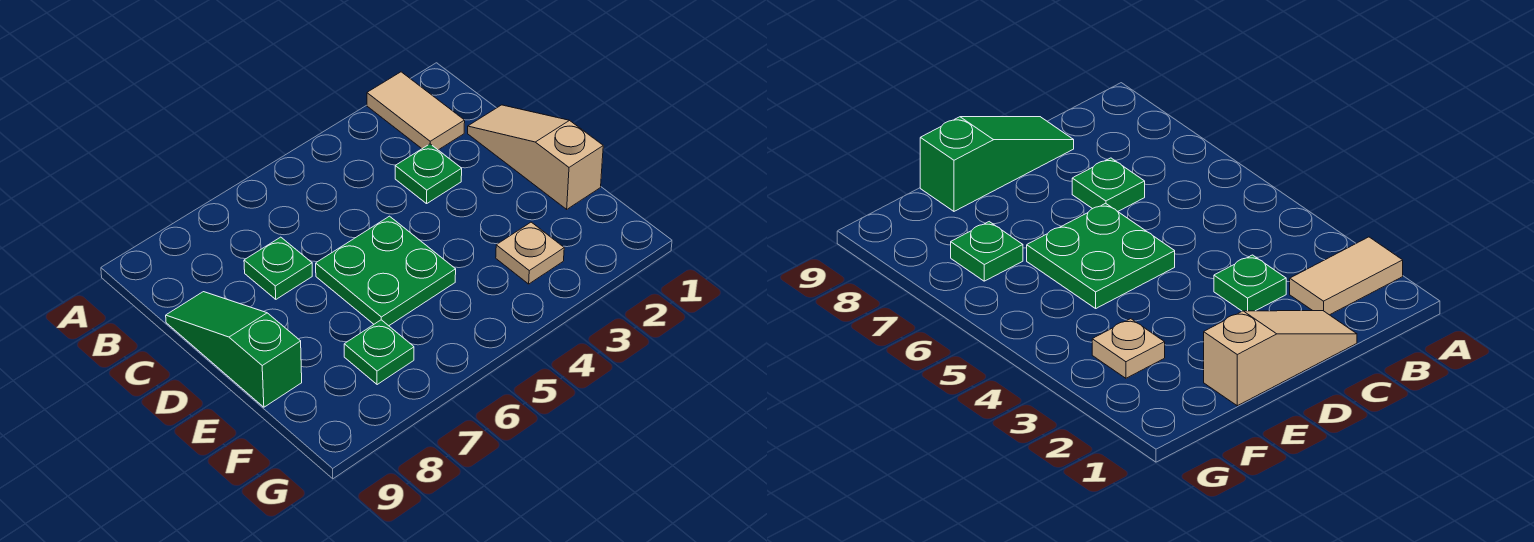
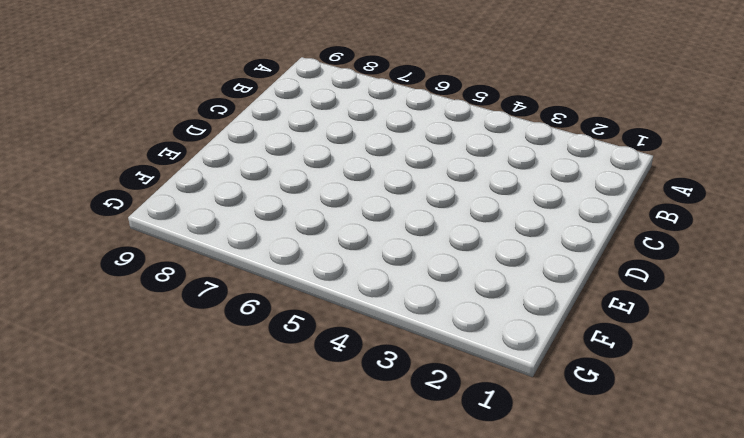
none -> tan 1x2 tile [367,72,465,150]
none -> tan 1x3 slope [468,105,603,209]

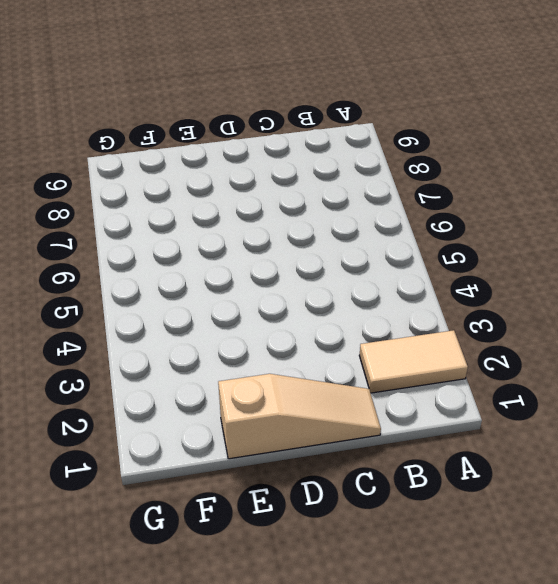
none -> green 1x1 plate [395,144,462,204]
none -> green 1x1 plate [244,237,312,299]

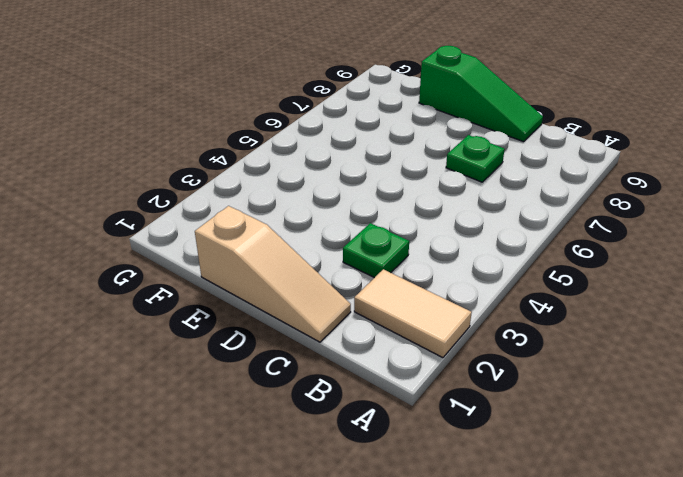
none -> green 2x2 plate [316,216,456,326]
none -> tan 1x1 plate [496,222,564,284]

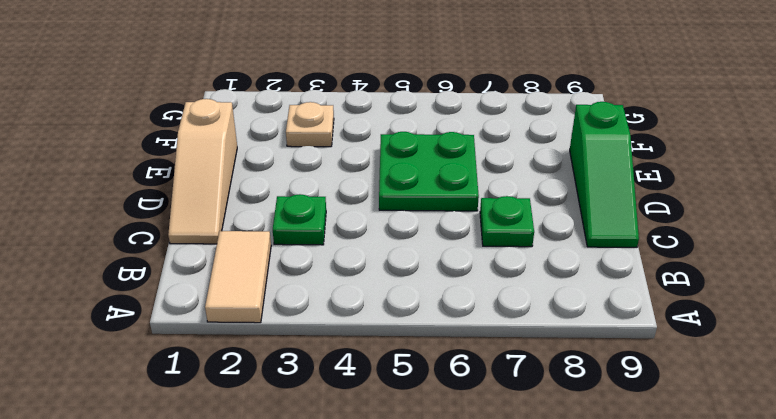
none -> green 1x1 plate [344,320,414,385]

